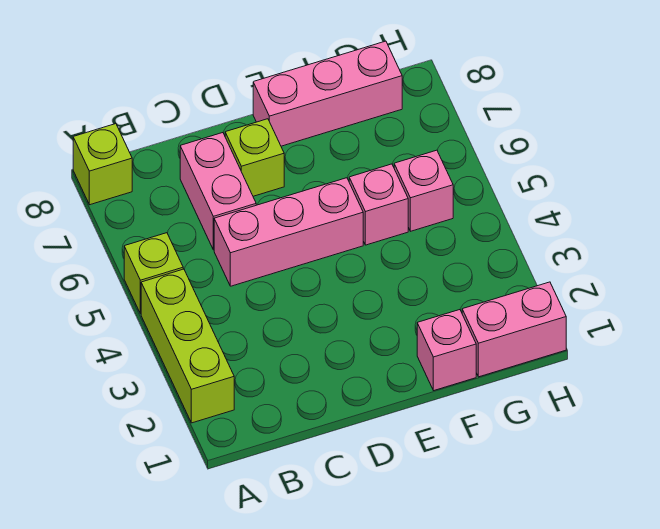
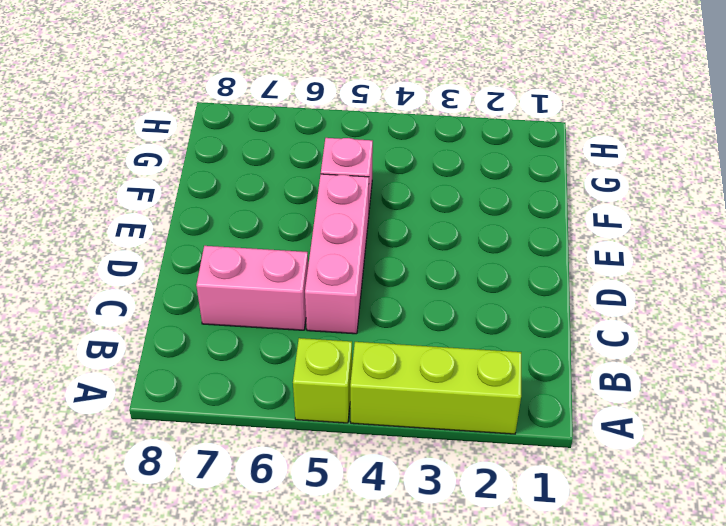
none -> lime 1x1 brick [73,124,132,205]
none -> lime 1x1 brick [225,119,284,196]

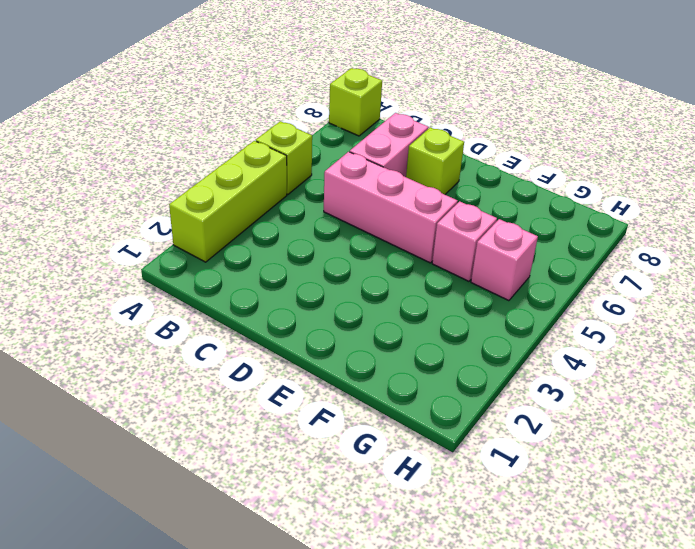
none -> pink 1x3 brick [253,41,402,146]
none -> pink 1x1 brick [417,310,476,391]

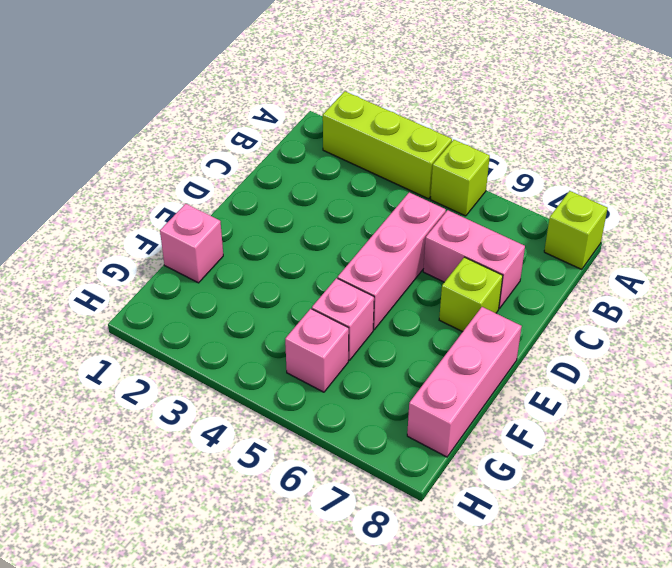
none -> pink 1x2 brick [462,282,566,377]

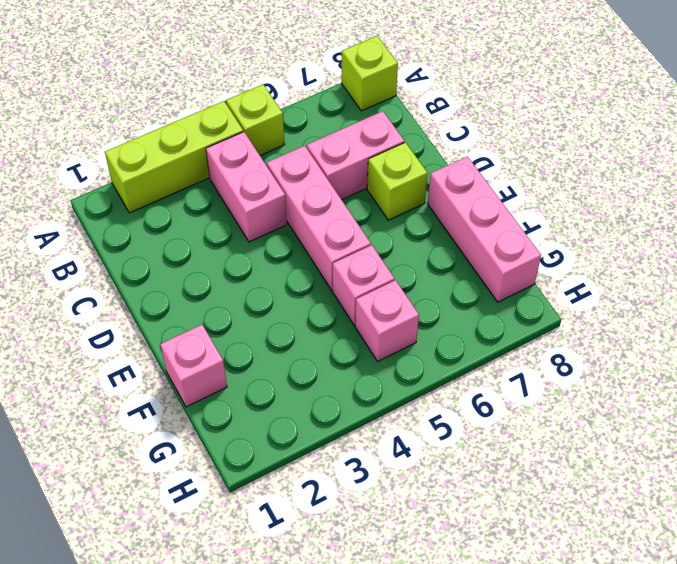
pink 1x2 brick [206,132,287,242] -> pink 1x2 brick moved to [462,282,566,377]

